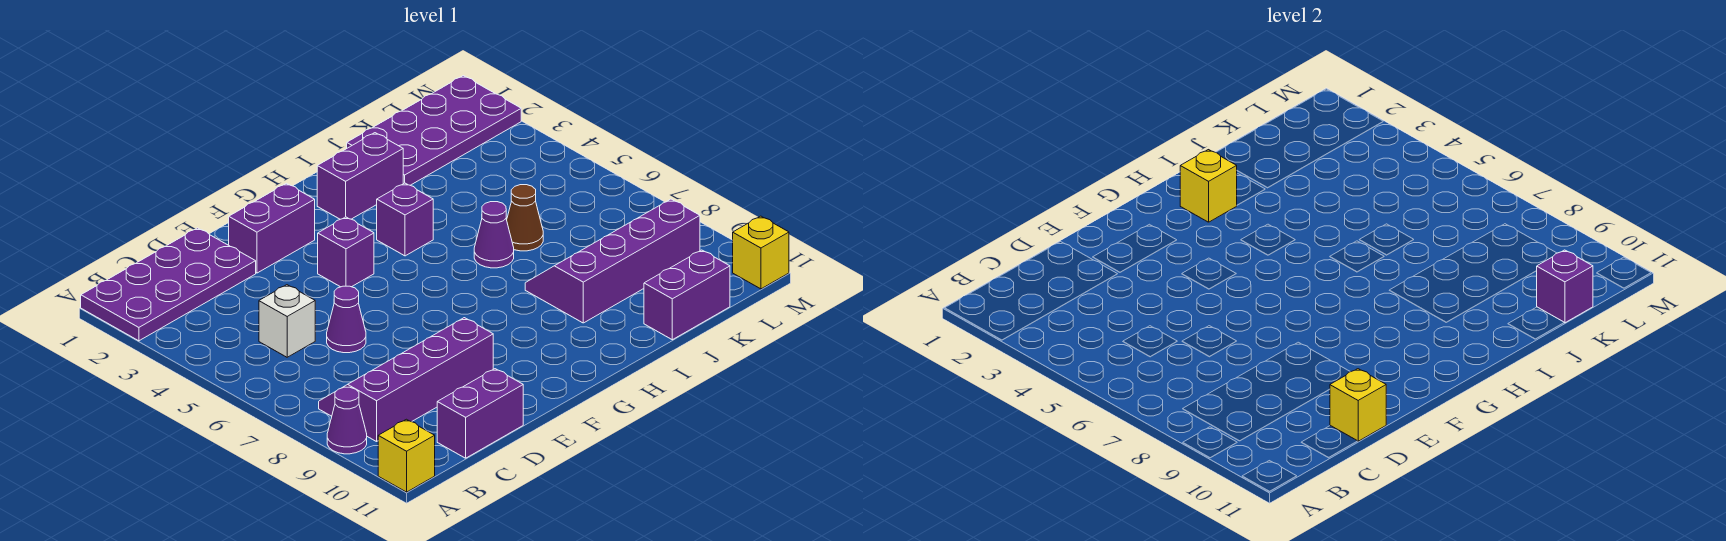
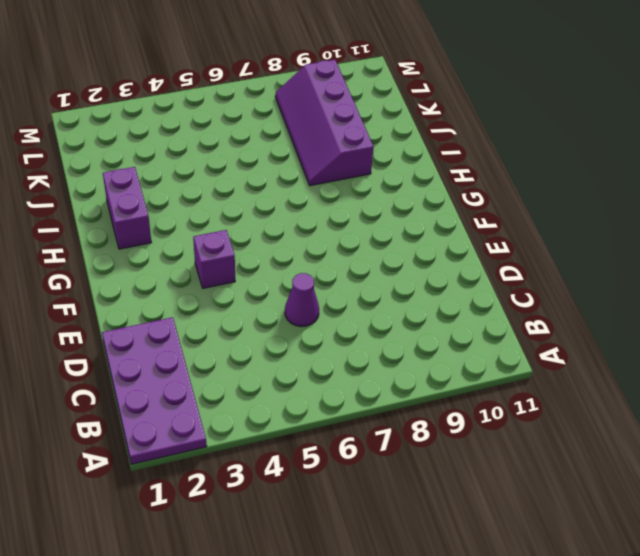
none -> purple 1x1 cone [327,387,367,454]
none -> yellow 1x1 brick [378,419,435,492]
none -> purple 2x4 slope [319,318,493,442]

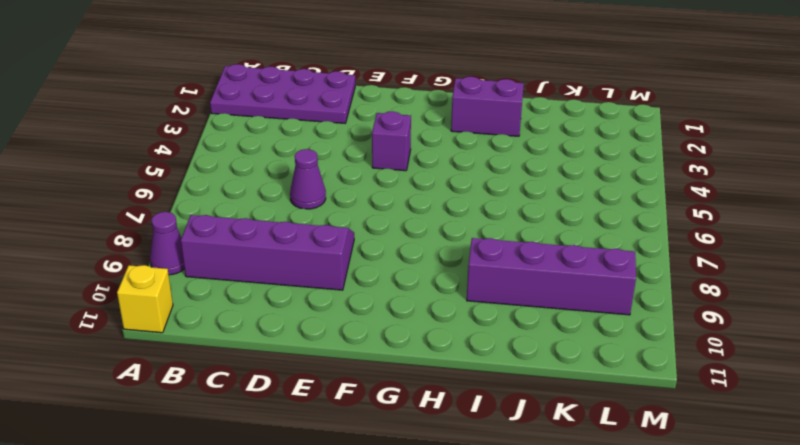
none -> white 1x1 brick [259,285,315,357]
none -> purple 1x2 brick [437,369,523,458]
none -> purple 1x2 brick [229,183,315,273]

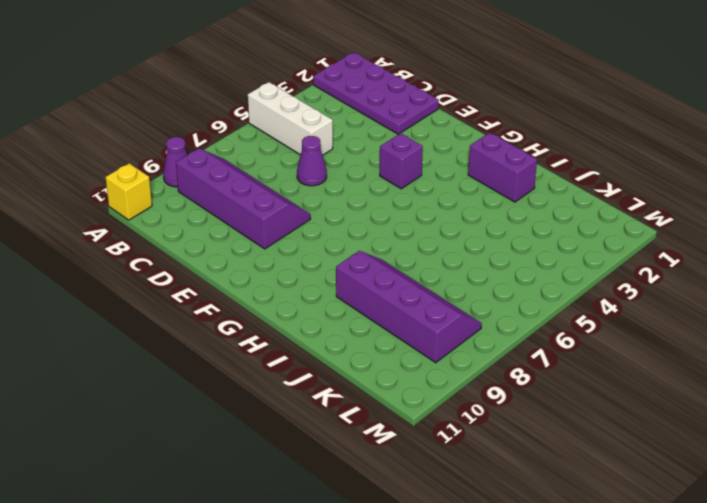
white 1x3 brick [248,82,333,155] -> white 1x1 brick [259,285,315,357]
none -> purple 1x2 brick [437,369,523,458]
none -> purple 1x2 brick [229,183,315,273]
none -> purple 1x1 brick [377,183,433,256]

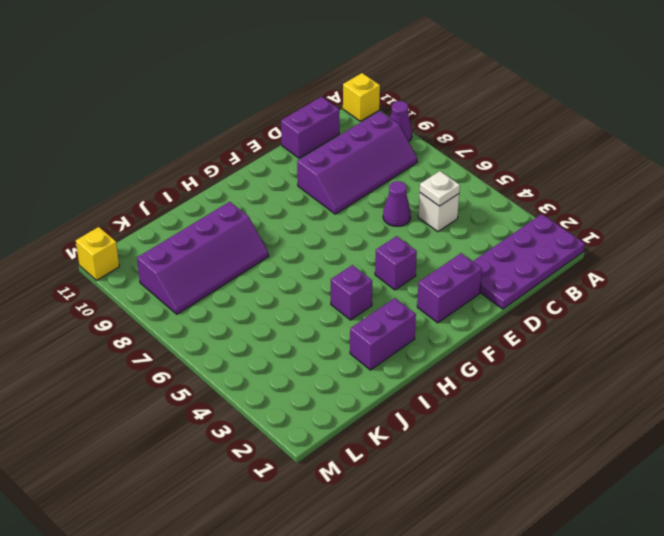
white 1x1 plate [420,171,460,206] -> none
none -> purple 1x1 cone [474,202,514,268]
none -> purple 2x4 plate [347,76,521,185]
none -> brown 1x1 cone [507,185,543,251]

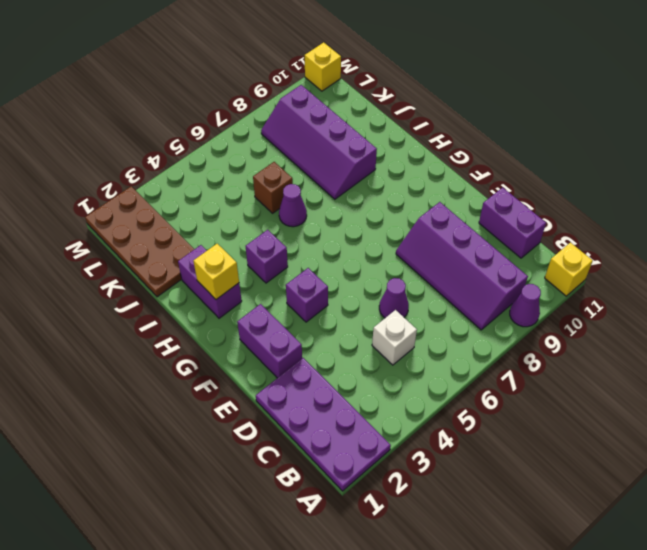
brown 2x4 plate [85,186,194,297] -> purple 2x4 plate [347,76,521,185]
brown 1x1 brick [253,162,293,213] -> brown 1x1 cone [507,185,543,251]
none -> purple 1x2 brick [644,250,730,340]
none -> yellow 1x1 brick [1330,369,1386,441]
none -> purple 1x1 brick [1537,250,1593,323]

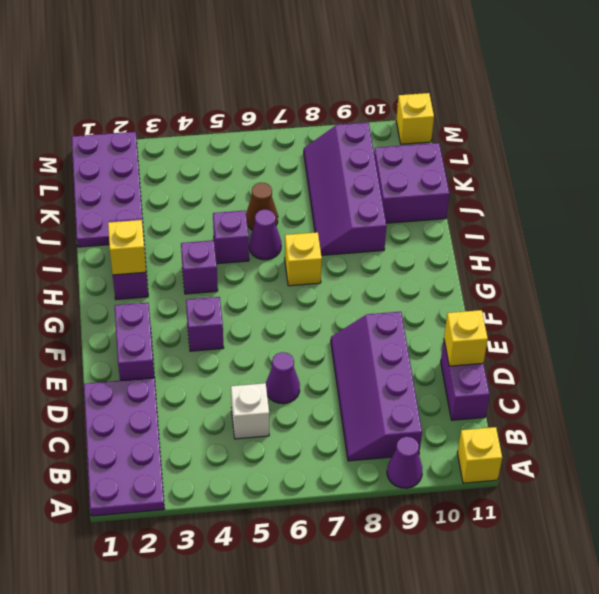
yellow 1x1 brick [285,232,322,286] -> none
purple 1x1 brick [213,211,249,264] -> purple 1x1 brick moved to [1537,250,1593,323]
purple 2x2 brick [374,143,449,223] -> purple 1x2 brick [644,250,730,340]

